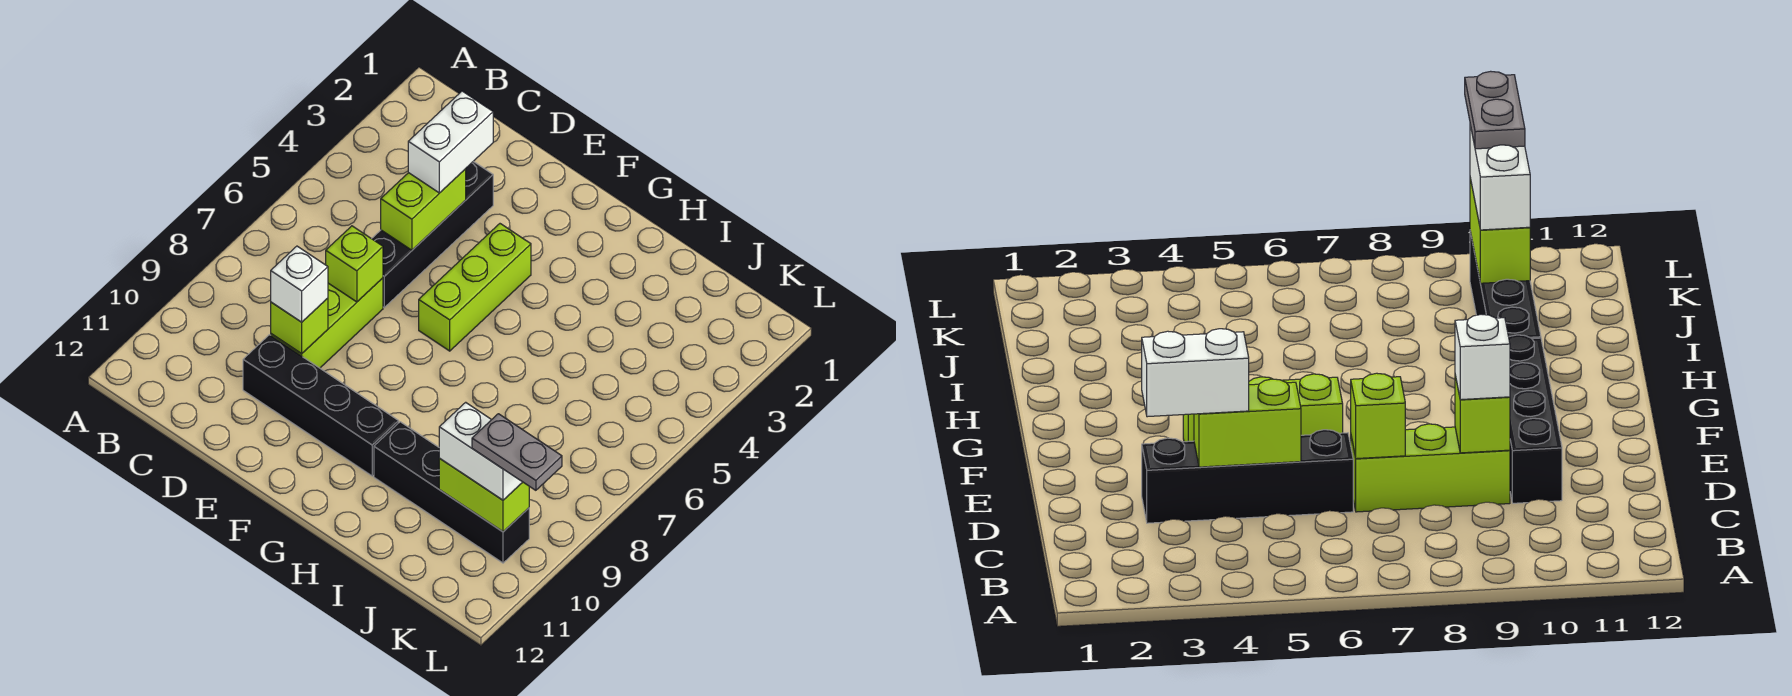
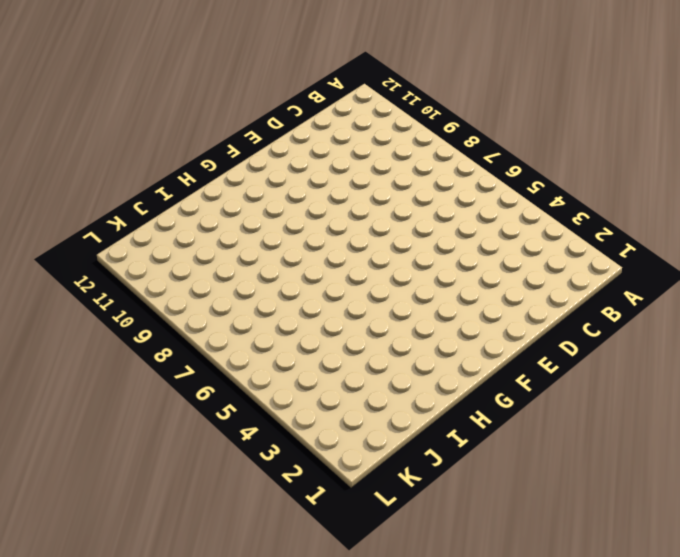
none -> black 1x4 brick [372,161,493,307]
none -> lime 1x3 brick [271,278,383,368]
none -> black 1x4 brick [243,335,399,476]

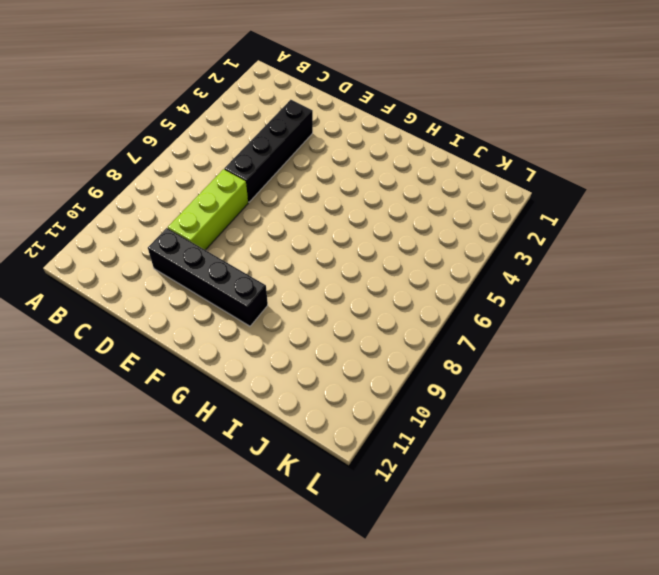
none -> lime 1x3 brick [419,224,531,351]
none -> black 1x4 brick [374,422,529,563]
none -> lime 1x2 brick [381,169,466,250]

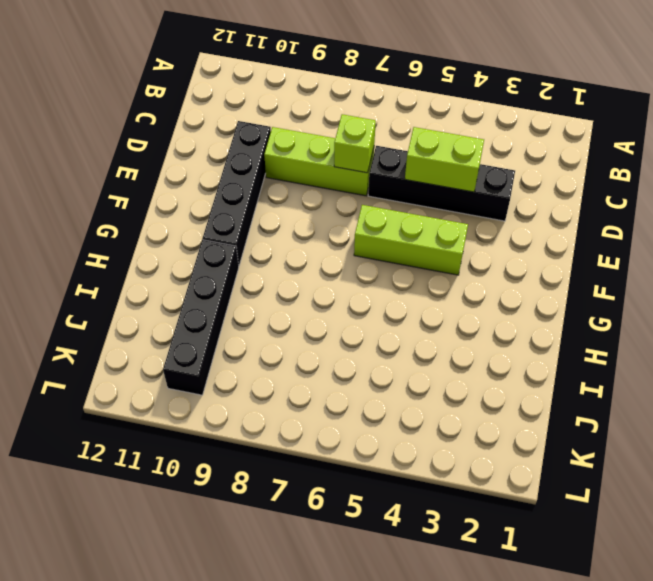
none -> lime 1x1 brick [271,298,328,354]
none -> lime 1x2 brick [439,458,529,532]
none -> white 1x2 brick [408,91,493,193]

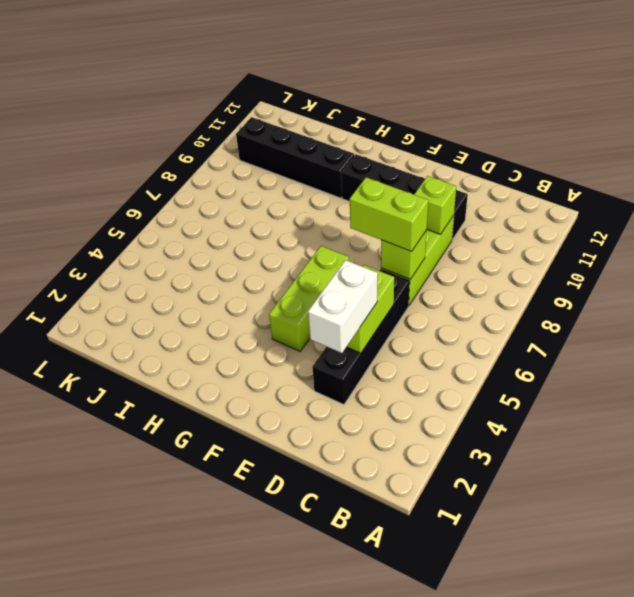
lime 1x2 brick [350,177,428,252] -> lime 1x2 brick moved to [439,458,529,532]
none -> white 1x1 brick [271,246,328,322]
none -> white 1x2 brick [439,402,522,500]
none -> grey 1x2 plate [472,414,562,490]

